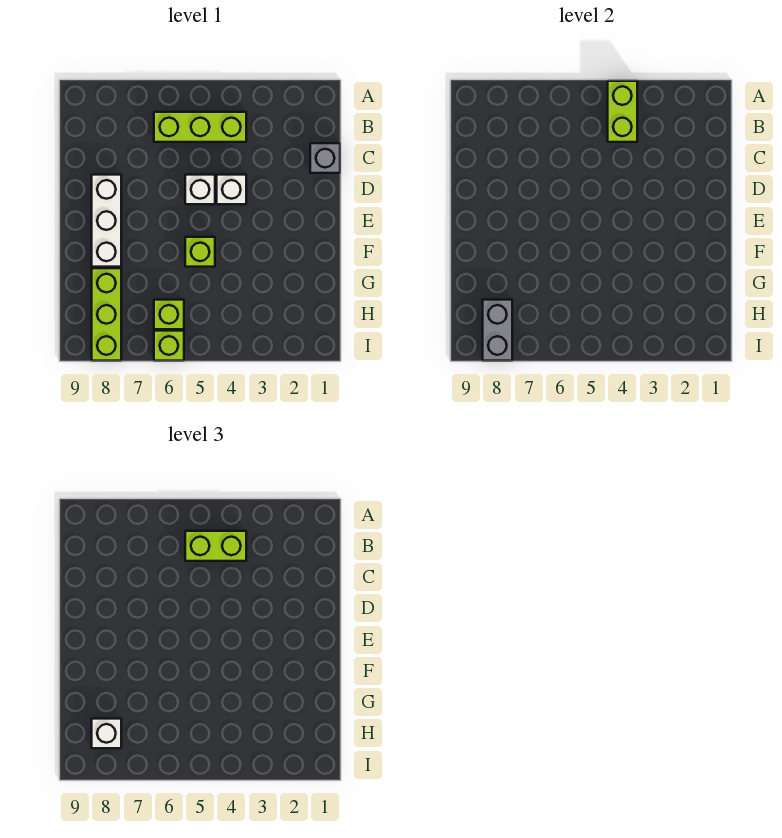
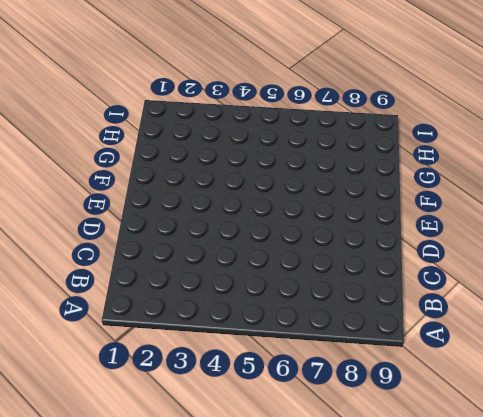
none -> lime 1x3 brick [154,112,246,142]
none -> grey 1x1 brick [310,143,340,173]
none -> white 1x1 brick [217,175,246,204]

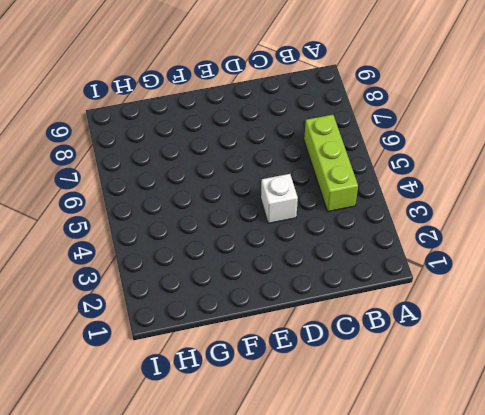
none -> grey 1x1 brick [310,143,340,173]
none -> white 1x1 brick [185,175,215,204]
none -> white 1x3 brick [92,175,121,267]

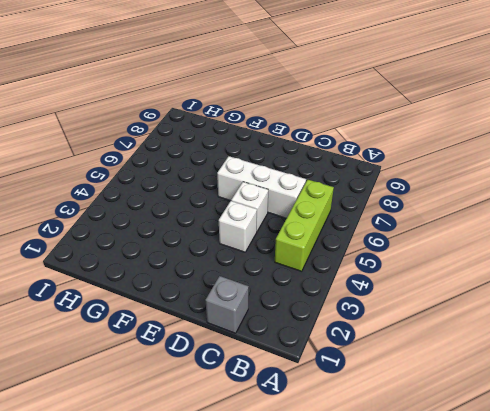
white 1x3 brick [217,156,306,218] -> white 1x3 brick moved to [92,175,121,267]
none -> lime 1x1 brick [185,237,215,267]
none -> lime 1x3 brick [92,268,121,361]
none -> lime 1x1 brick [154,300,184,329]

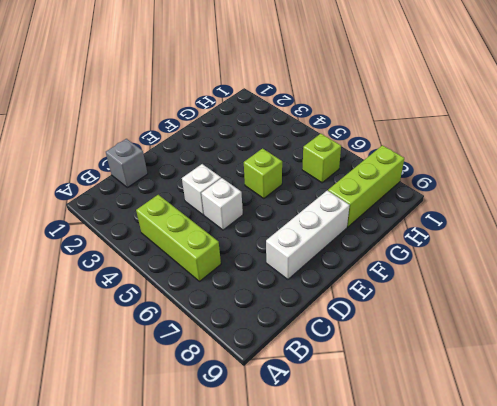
none -> lime 1x1 brick [154,331,184,361]
none -> lime 1x2 brick [608,81,637,142]
none -> grey 1x2 brick [483,300,512,361]

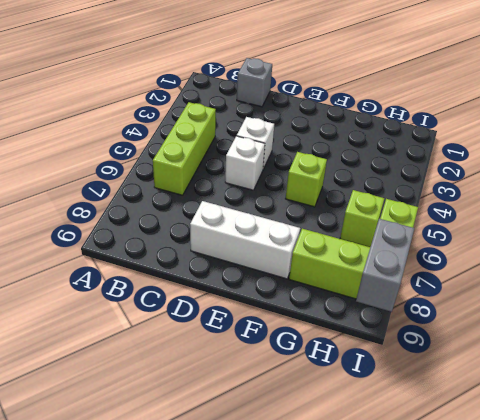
grey 1x2 brick [356,219,414,312] -> grey 1x2 brick turned to [483,300,512,361]
none -> lime 1x2 brick [608,81,637,142]
none -> lime 1x2 brick [185,531,246,561]
none -> white 1x1 brick [92,719,121,748]

